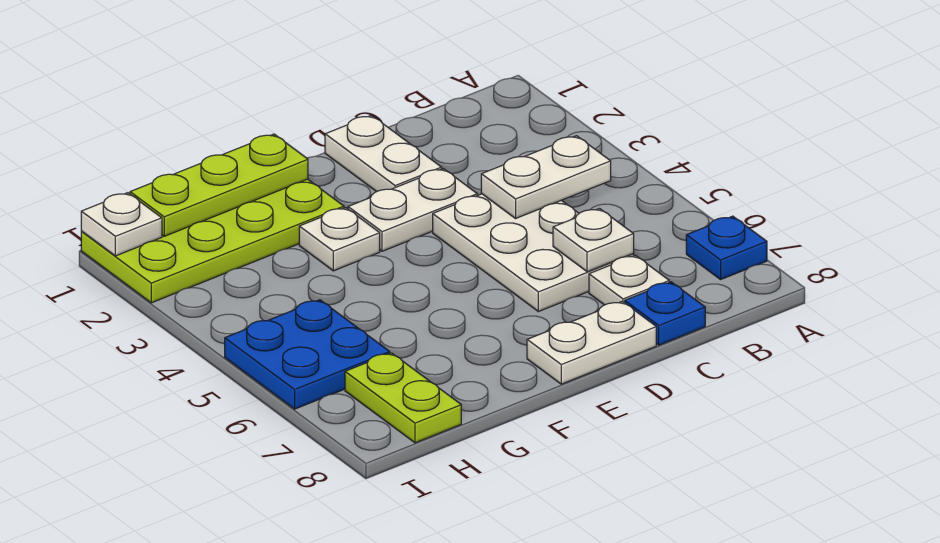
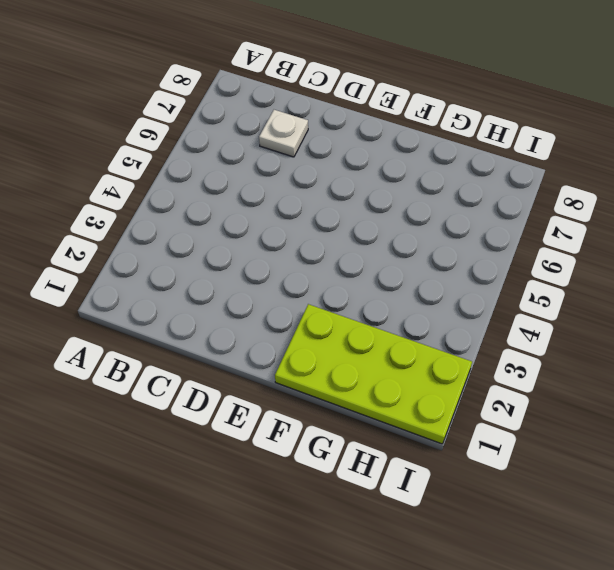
none -> blue 1x1 plate [686,216,767,279]
none -> white 2x3 plate [433,194,634,312]
none -> blue 1x1 plate [625,282,705,345]

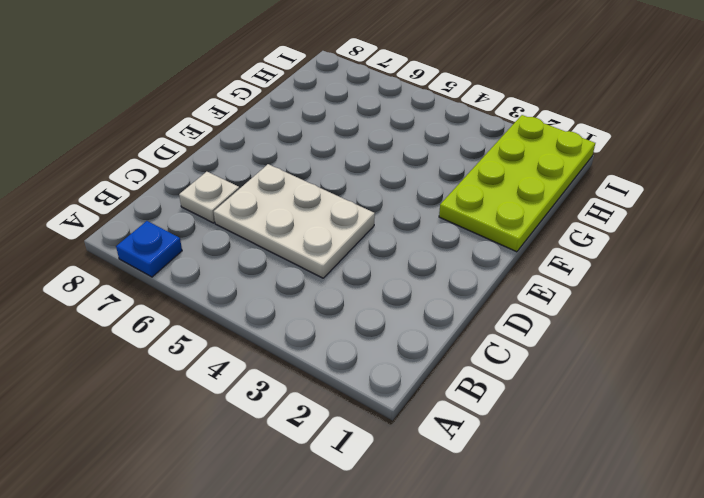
none -> blue 1x1 plate [625,282,705,345]
none -> white 1x2 plate [325,115,442,192]
none -> white 1x2 plate [348,169,477,251]

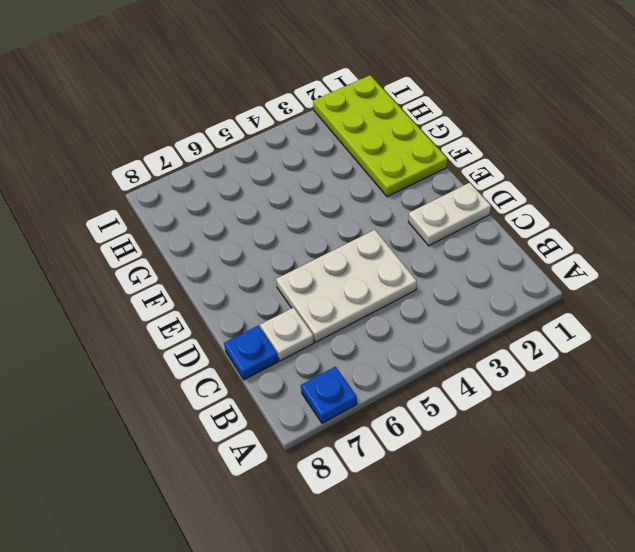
none -> white 1x2 plate [348,169,477,251]
none -> white 1x2 plate [527,301,656,384]
none -> white 1x1 plate [299,208,380,271]

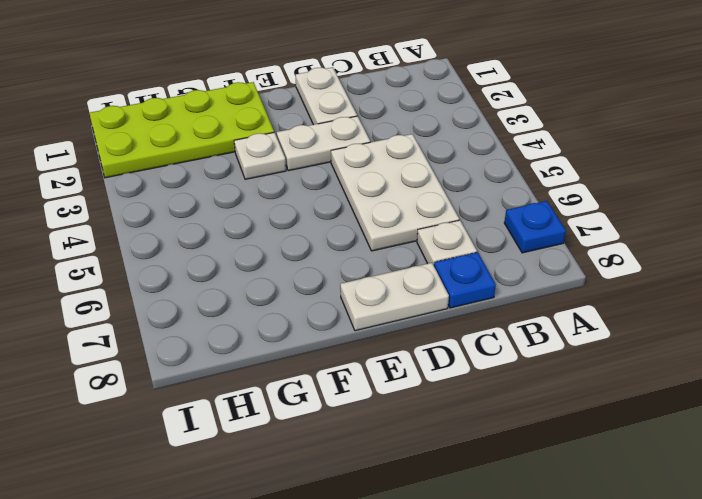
none -> blue 2x2 plate [225,300,390,409]
none -> lime 1x2 plate [345,353,461,443]
none -> white 1x2 plate [481,136,611,218]

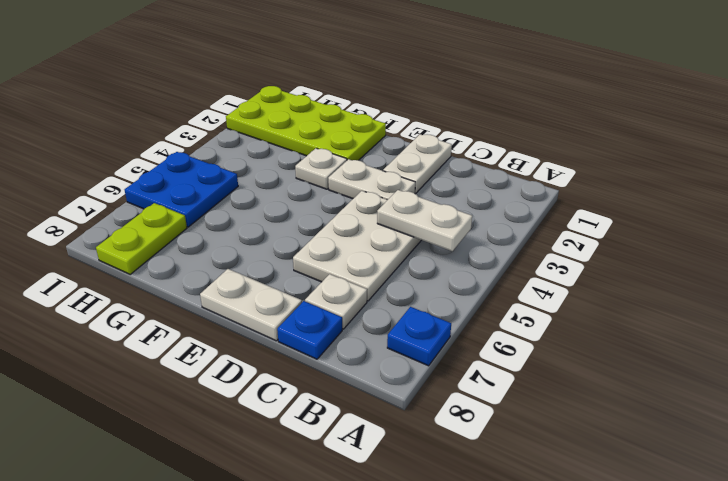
none -> white 1x1 plate [553,208,634,272]
none -> lime 1x3 plate [130,134,308,236]
none -> white 1x1 plate [81,193,162,256]

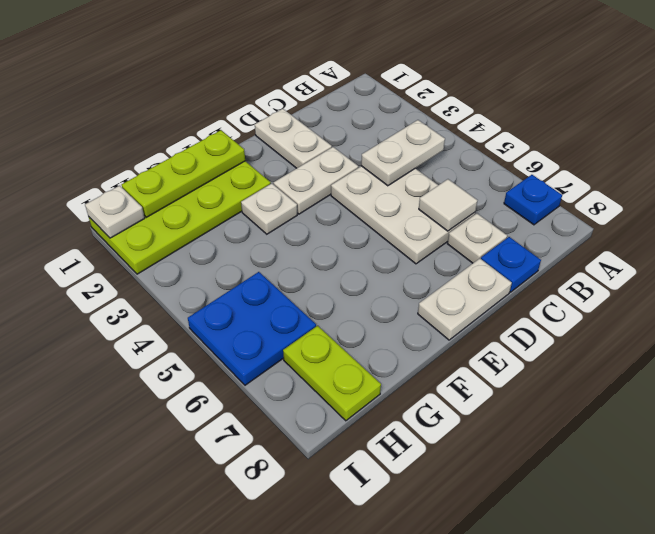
white 1x1 tile [419,179,477,231] -> white 1x1 plate [553,208,634,272]

